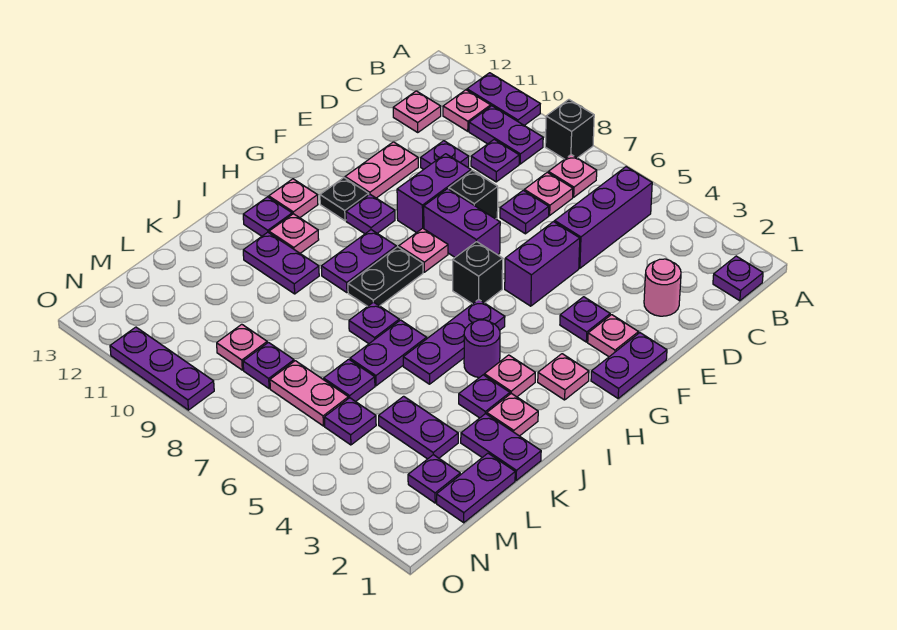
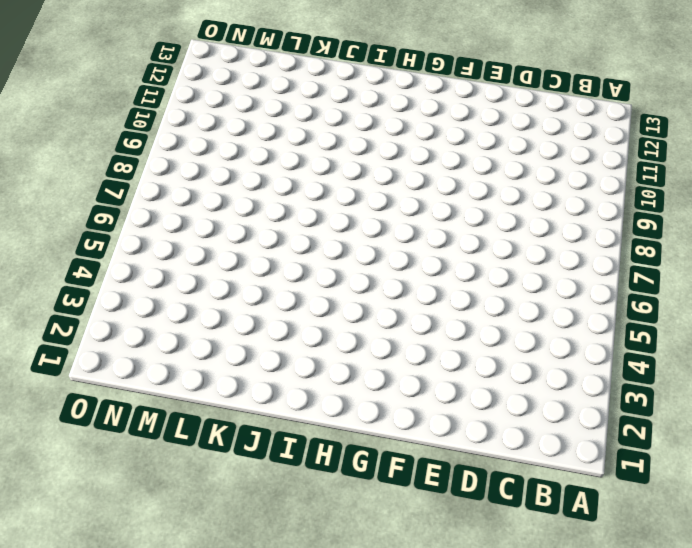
none -> black 1x1 brick [545,100,594,159]
none -> purple 1x2 plate [467,73,540,125]
none -> purple 1x1 plate [713,256,763,301]
none -> purple 1x3 brick [555,167,652,268]

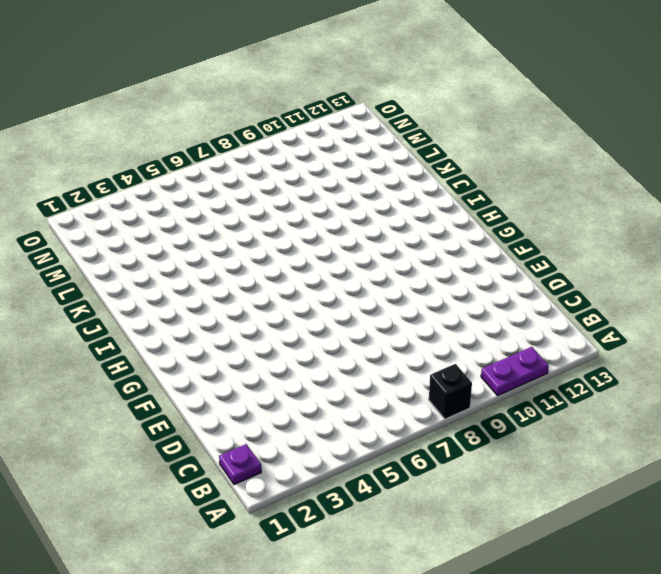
none -> purple 1x3 brick [555,167,652,268]
none -> pink 1x1 plate [548,155,597,197]
none -> purple 1x2 plate [469,106,543,164]
none -> pink 1x1 plate [443,90,491,131]

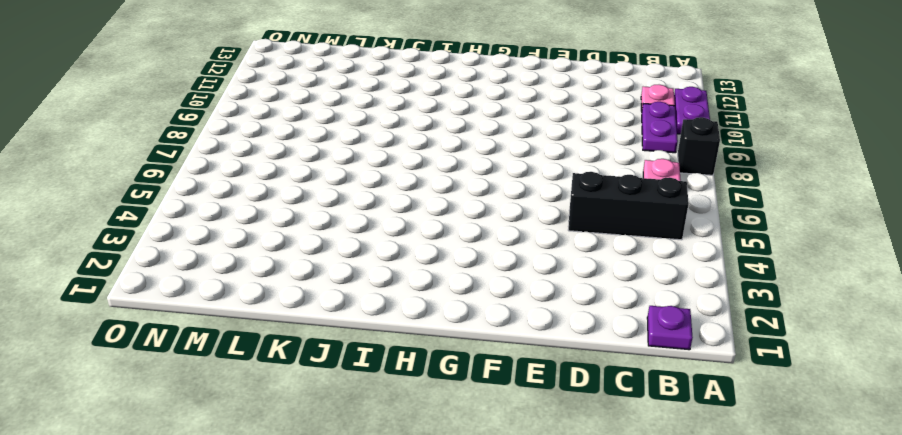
black 1x3 brick [568,172,689,240] -> purple 1x3 brick [555,167,652,268]
none -> pink 1x1 plate [524,172,573,215]
none -> purple 1x1 plate [471,139,519,182]
none -> pink 1x1 plate [393,91,441,132]
none -> pink 1x1 round brick [644,259,681,316]

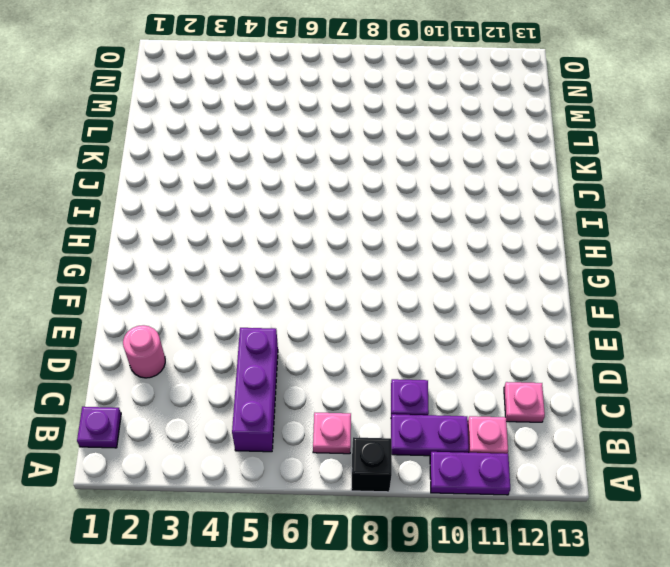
none -> pink 1x1 plate [524,172,573,215]
none -> purple 1x1 plate [500,190,549,234]
none -> purple 1x1 plate [421,141,469,169]
none -> purple 1x2 brick [505,222,580,306]

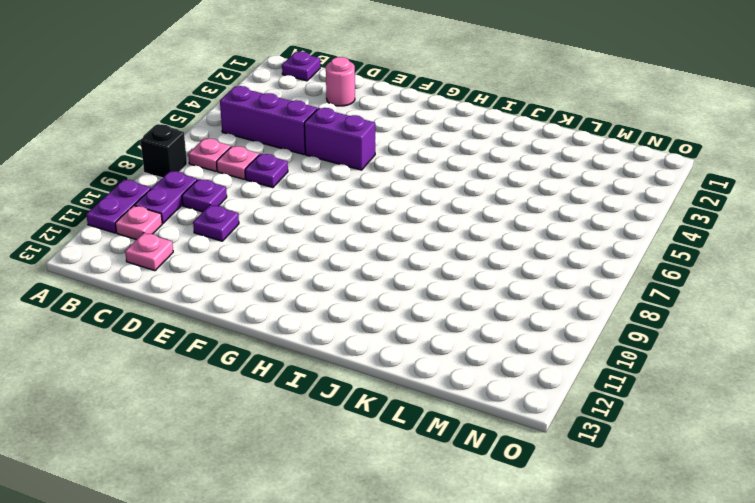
none -> black 1x1 brick [449,170,498,219]
none -> purple 1x2 brick [397,154,471,233]
none -> pink 1x2 plate [345,142,418,198]
none -> purple 1x2 plate [591,333,667,398]

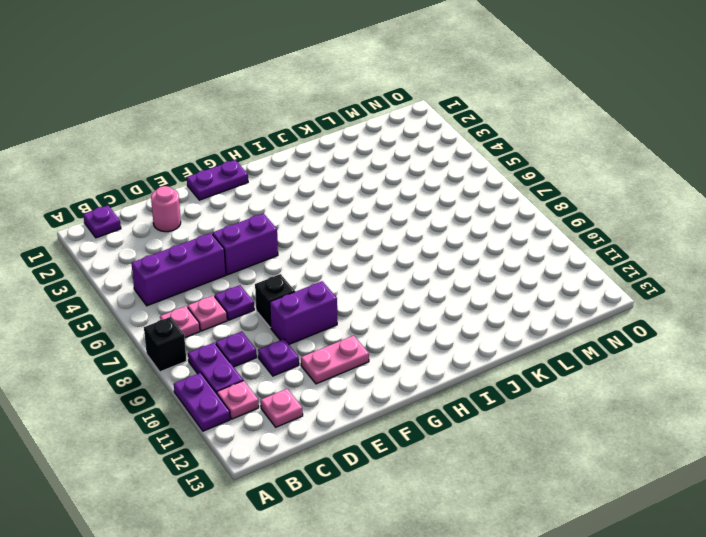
none -> pink 1x1 plate [588,315,638,357]
none -> purple 1x1 plate [560,297,610,342]
none -> purple 1x2 brick [424,189,500,257]
none -> black 1x1 brick [453,242,503,304]

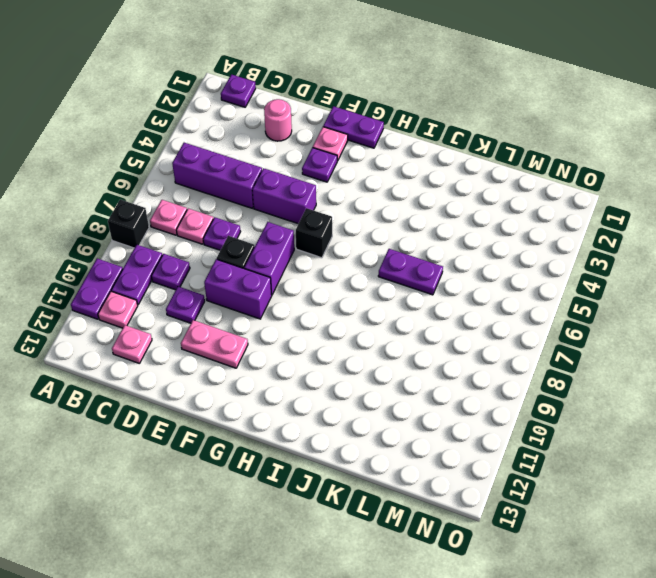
none -> pink 1x1 plate [399,228,448,272]
none -> purple 1x1 plate [346,194,395,234]
none -> black 1x1 plate [320,178,369,221]
none -> pink 1x1 plate [538,354,589,400]

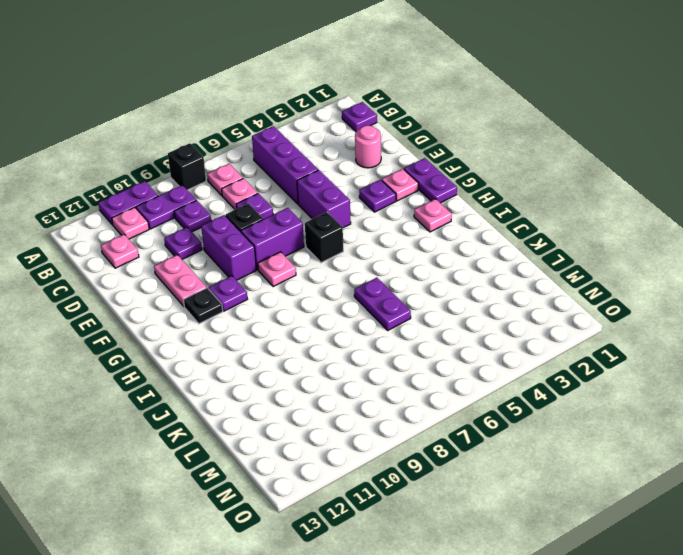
none -> purple 1x3 plate [403,299,505,384]
none -> black 1x2 plate [348,247,423,306]
none -> purple 1x2 plate [321,230,396,293]
none -> pink 1x1 plate [269,179,318,218]

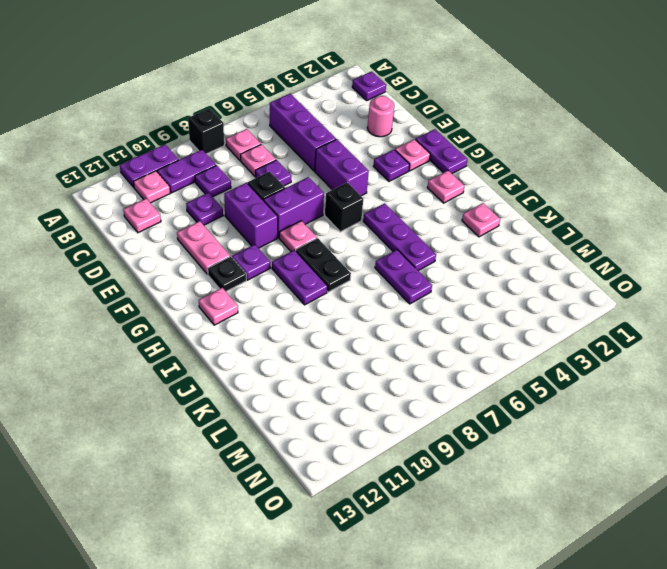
none -> pink 1x1 plate [484,355,535,397]
none -> purple 1x1 round brick [464,320,500,378]
none -> pink 1x1 plate [269,214,319,253]
none -> purple 1x1 plate [243,197,292,236]

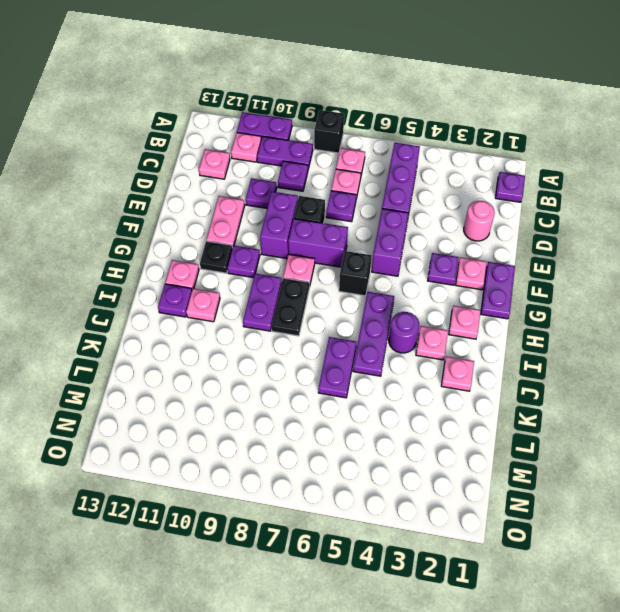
none -> purple 1x1 plate [459,375,510,418]
none -> purple 1x1 plate [349,302,399,344]
none -> purple 1x2 plate [243,232,319,294]
none -> purple 1x2 plate [461,414,541,480]

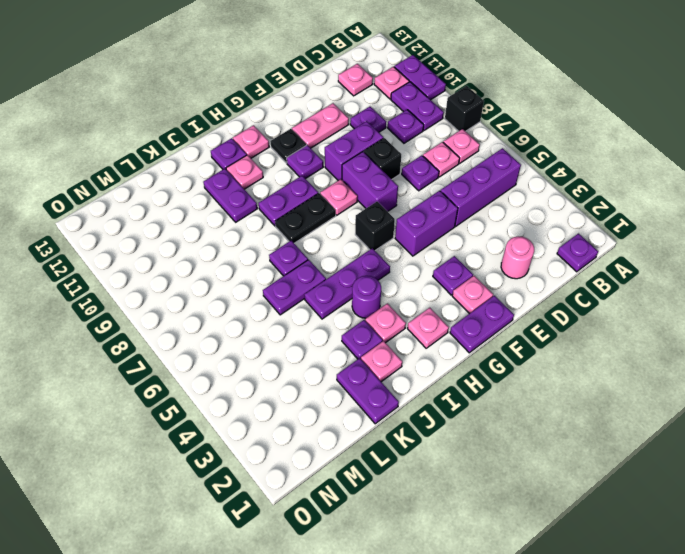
none -> purple 1x2 plate [437,453,515,523]
none -> purple 1x2 plate [379,396,458,459]
none -> purple 1x1 plate [324,359,375,402]
none -> purple 1x1 plate [408,455,460,503]

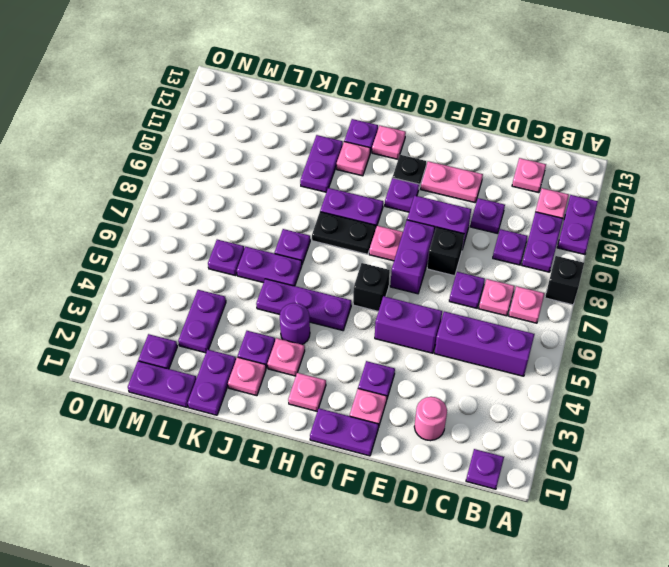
none -> purple 1x1 plate [324,398,376,445]
none -> pink 1x2 plate [270,361,348,426]
none -> purple 1x1 plate [243,342,294,389]
none -> pink 1x1 plate [217,324,267,370]

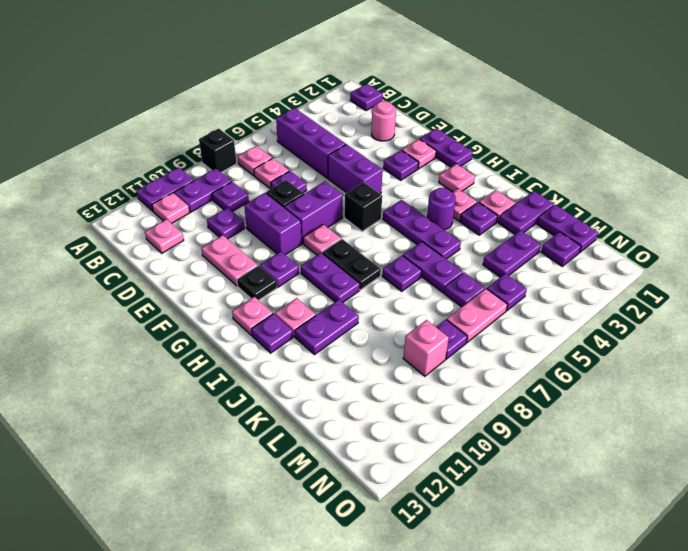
pink 1x1 brick [403,320,449,376] -> pink 1x1 plate [217,324,267,370]
none -> purple 1x3 plate [110,327,214,410]

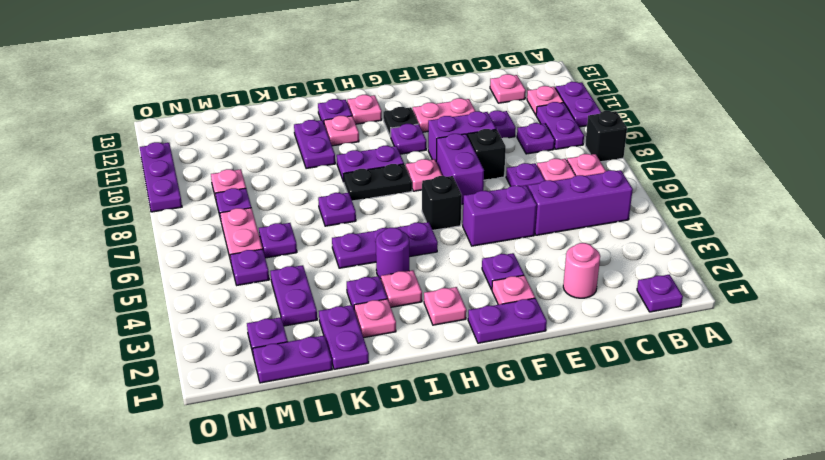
none -> purple 1x2 plate [350,320,427,386]

